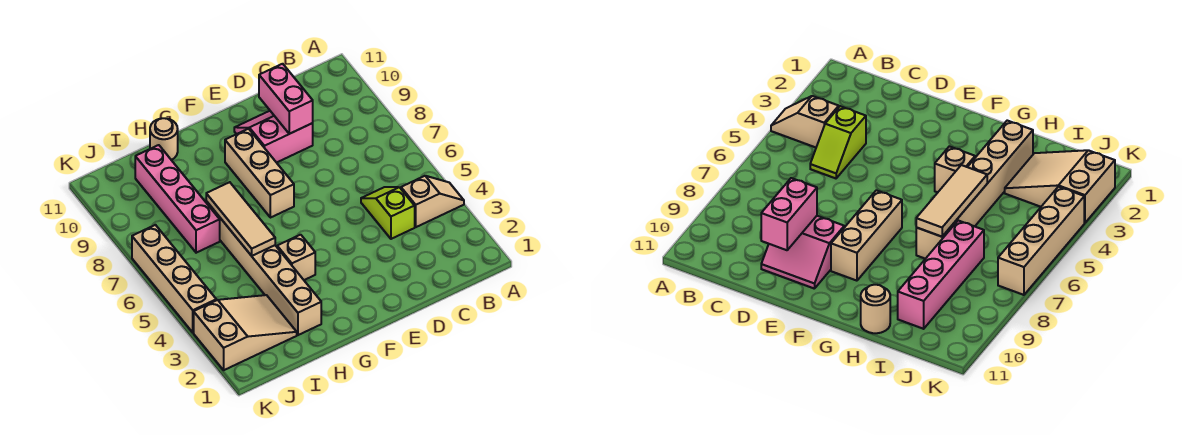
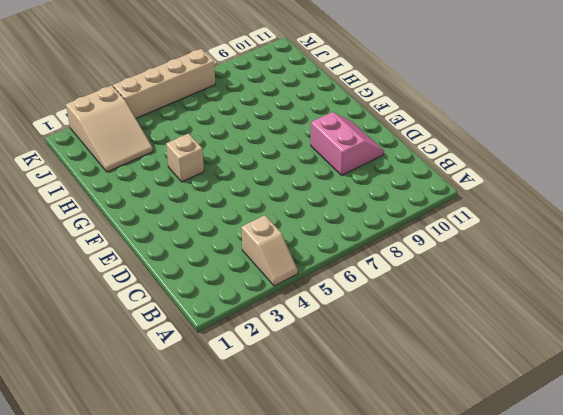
none -> lime 1x2 slope [361,187,415,239]
none -> tan 1x3 brick [225,129,294,218]
none -> tan 1x6 brick [206,201,321,335]

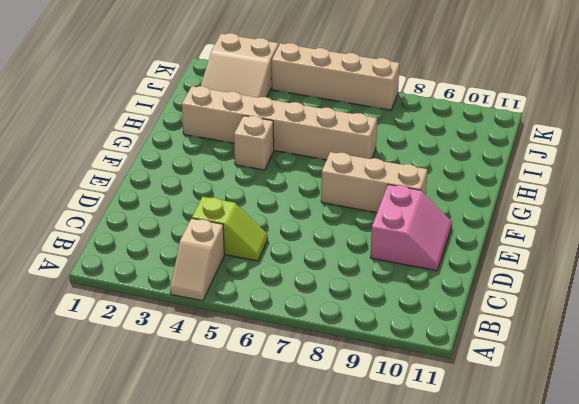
none -> tan 1x1 round brick [150,118,178,160]
none -> pink 1x4 brick [135,145,220,253]
none -> pink 1x2 brick [259,64,313,134]

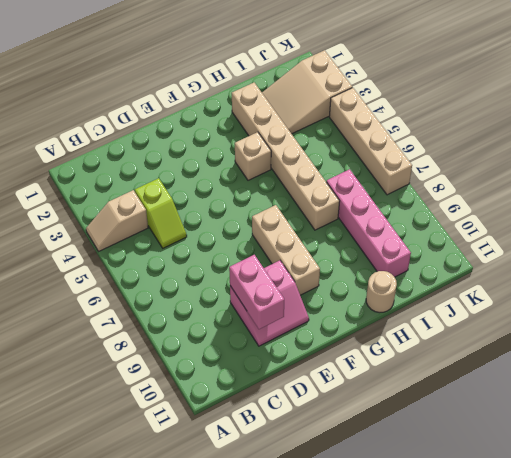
none -> tan 1x3 tile [206,182,275,256]

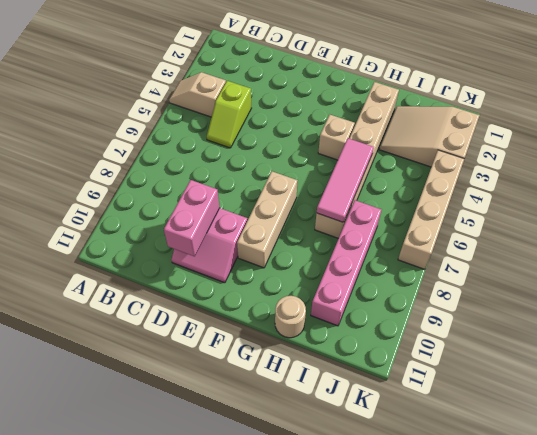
pink 1x3 tile [317,138,374,222] -> tan 1x3 tile [206,182,275,256]

